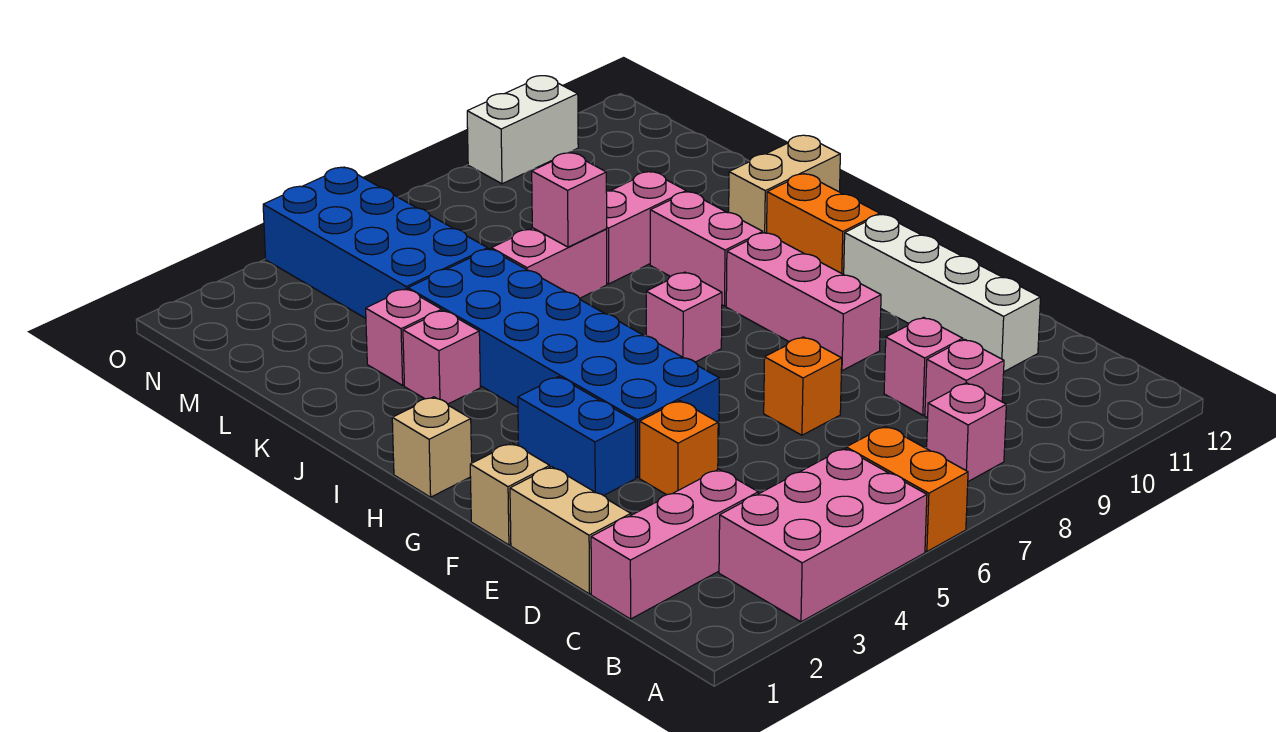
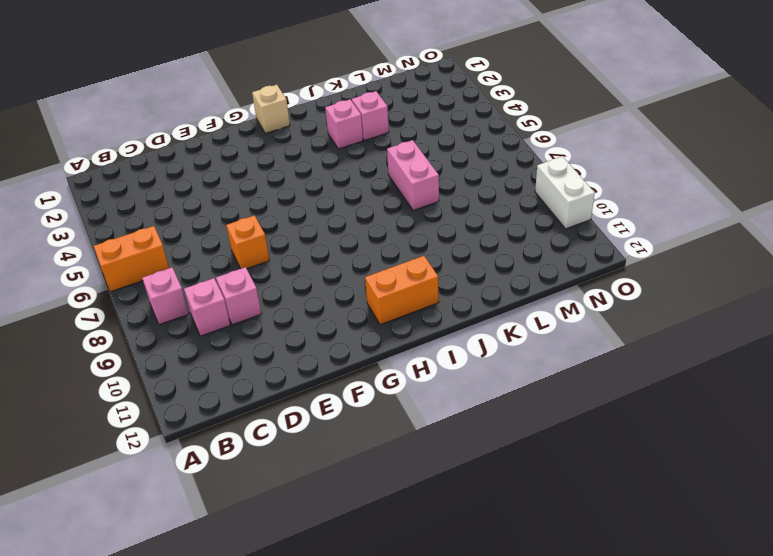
none -> pink 2x3 brick [719,448,927,622]
none -> pink 1x3 brick [591,469,758,619]
none -> tan 1x2 brick [510,467,631,594]

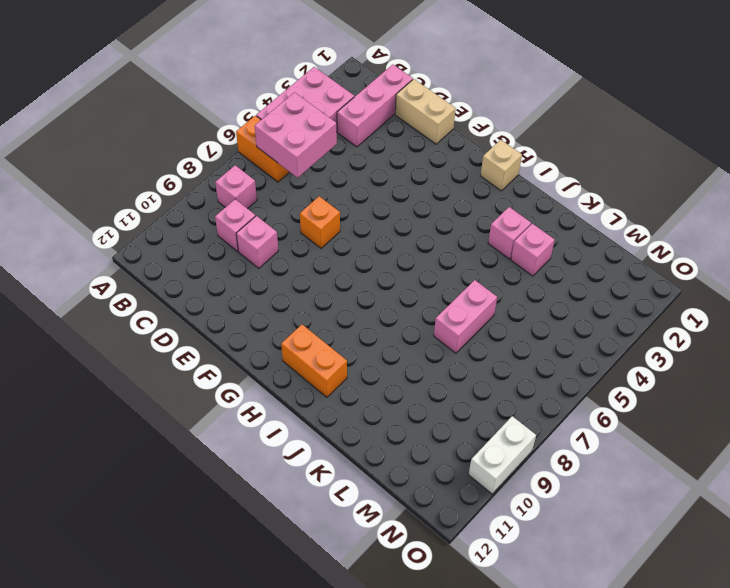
pink 2x2 brick [255,92,337,178] -> none
none -> white 1x4 brick [844,214,1041,372]
none -> orange 1x1 brick [640,401,718,495]
none -> tan 1x1 brick [470,443,550,545]

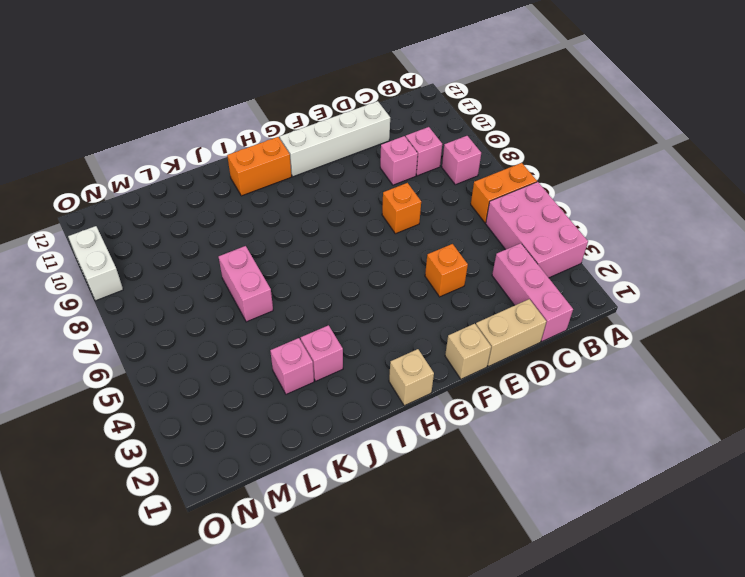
none -> blue 1x2 brick [518,377,636,495]
none -> blue 2x6 brick [408,249,719,477]
none -> pink 1x3 brick [726,232,881,371]

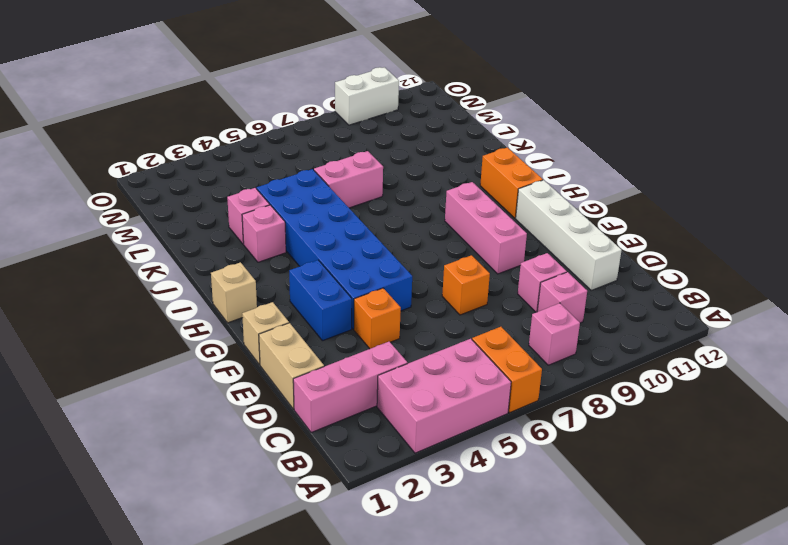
none -> pink 1x1 brick [646,272,722,362]
none -> pink 1x2 brick [650,192,763,306]
none -> tan 1x2 brick [729,135,840,233]

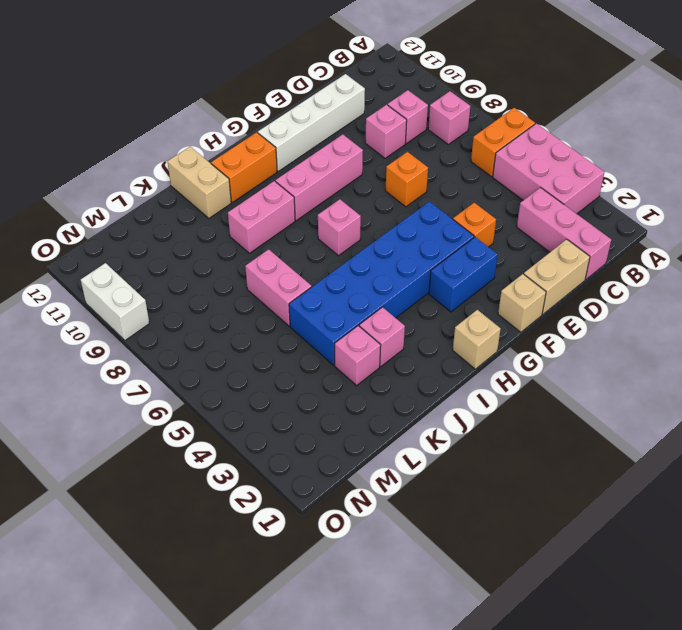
none -> pink 1x2 brick [606,172,686,284]
none -> blue 2x4 brick [263,167,488,318]
none -> pink 1x1 brick [532,153,607,247]

